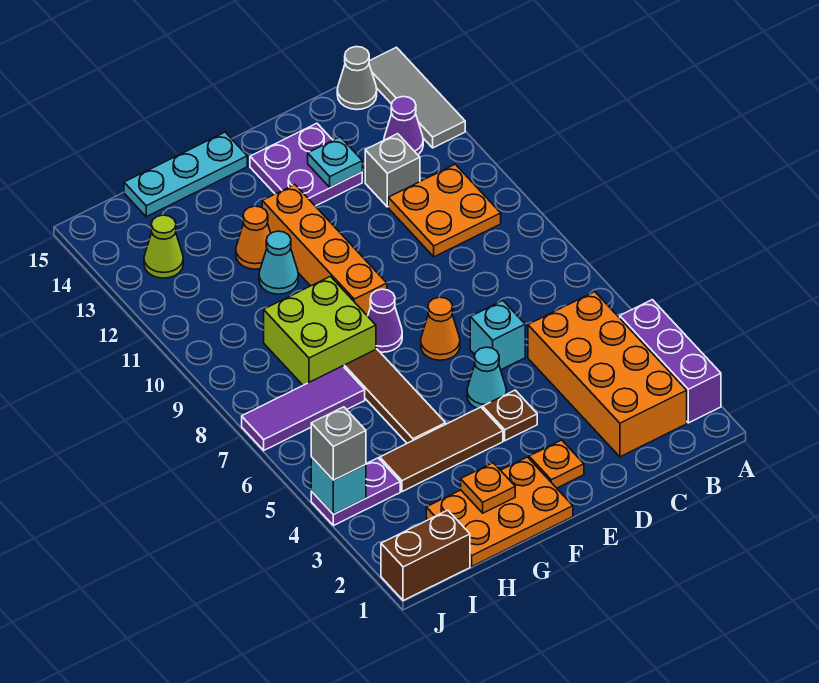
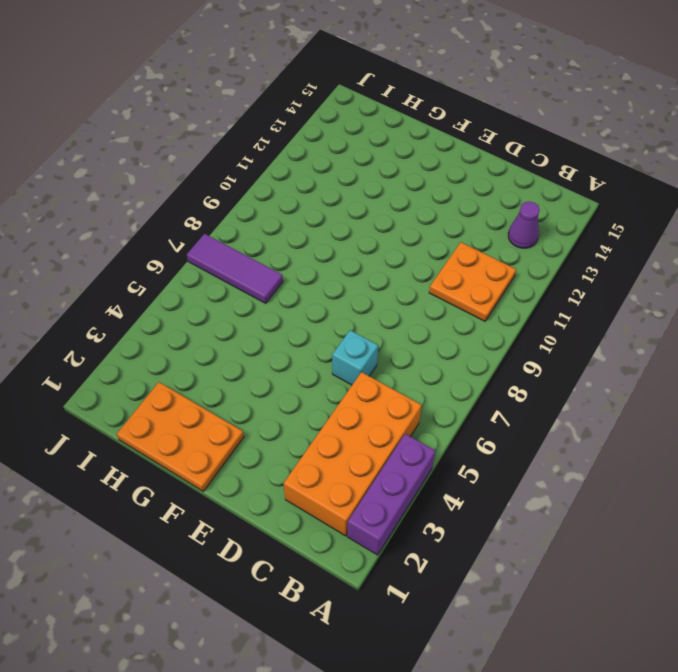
none -> grey 1x3 tile [369,47,465,148]
none -> grey 1x1 cone [337,47,377,110]
none -> grey 1x1 brick [365,134,420,207]
none -> purple 2x2 plate [250,123,362,206]

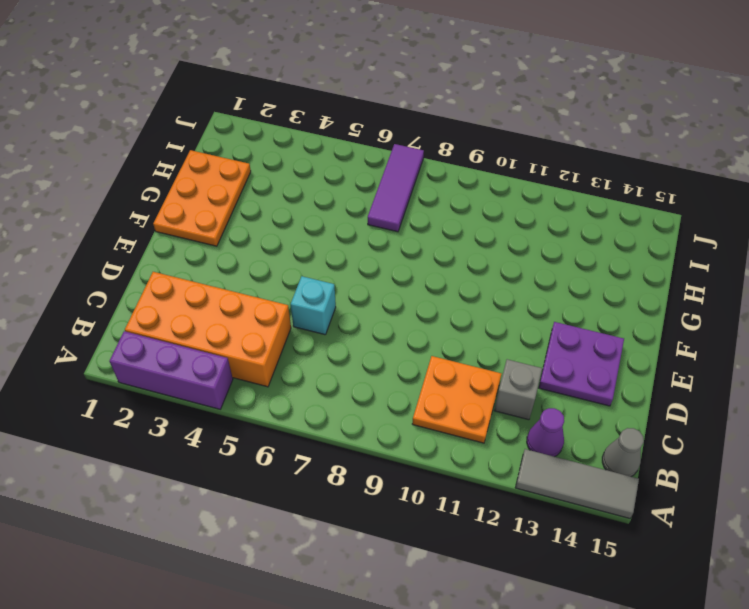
none -> orange 1x1 plate [529,440,584,488]
none -> brown 1x1 plate [483,390,537,441]
none -> cyan 1x1 cone [467,347,506,409]
none -> orange 1x1 cone [421,297,460,360]

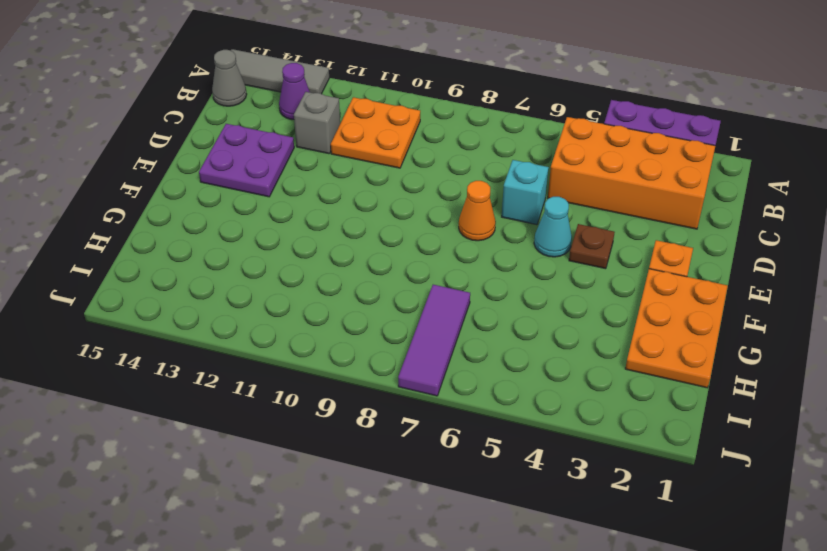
none -> brown 1x3 tile [380,407,503,492]
none -> purple 1x1 cone [368,289,402,352]
none -> orange 1x4 brick [262,185,387,316]
none -> cyan 1x3 plate [124,132,247,217]

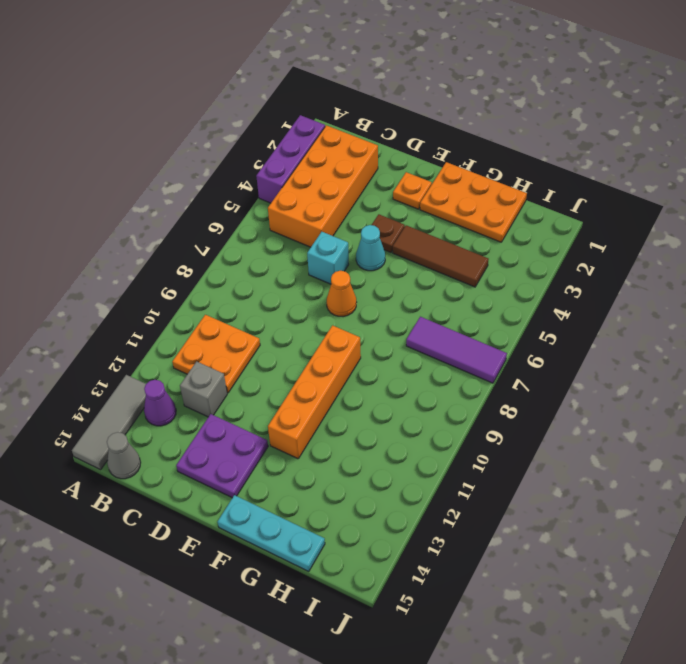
none -> purple 1x1 cone [368,289,402,352]
none -> brown 1x3 tile [344,349,446,443]
none -> lime 2x2 brick [264,276,376,385]
none -> cyan 1x1 cone [259,231,298,294]

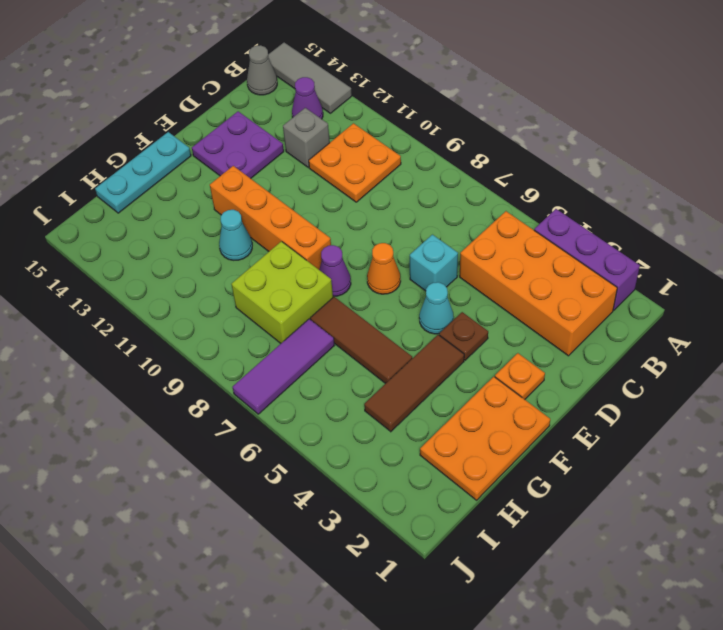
none -> orange 1x1 cone [236,206,271,269]
none -> brown 1x2 brick [381,510,470,601]
none -> purple 1x2 plate [311,458,400,525]
none -> lime 1x1 cone [144,215,183,278]

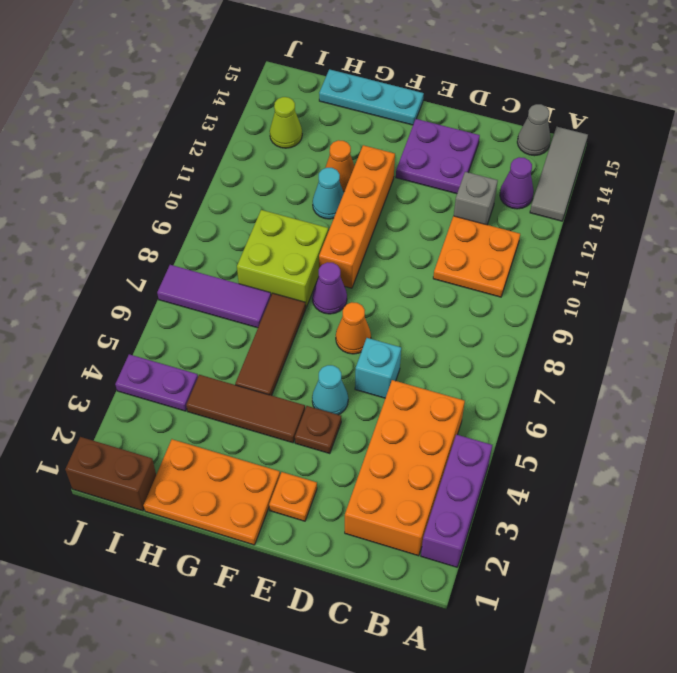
none -> cyan 1x1 plate [308,137,362,188]
none -> orange 1x1 plate [461,463,515,513]
none -> cyan 1x1 brick [311,457,366,514]
none -> grey 1x1 brick [311,407,366,480]

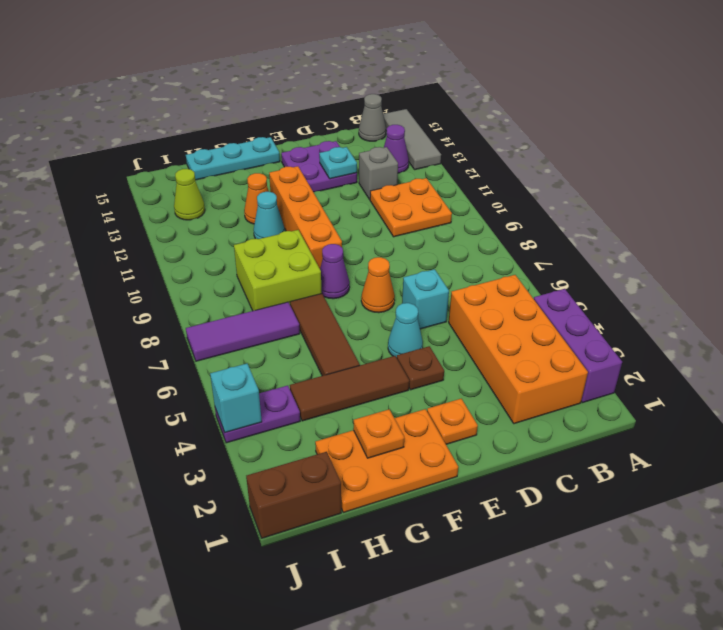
none -> grey 1x1 brick [311,407,366,480]

